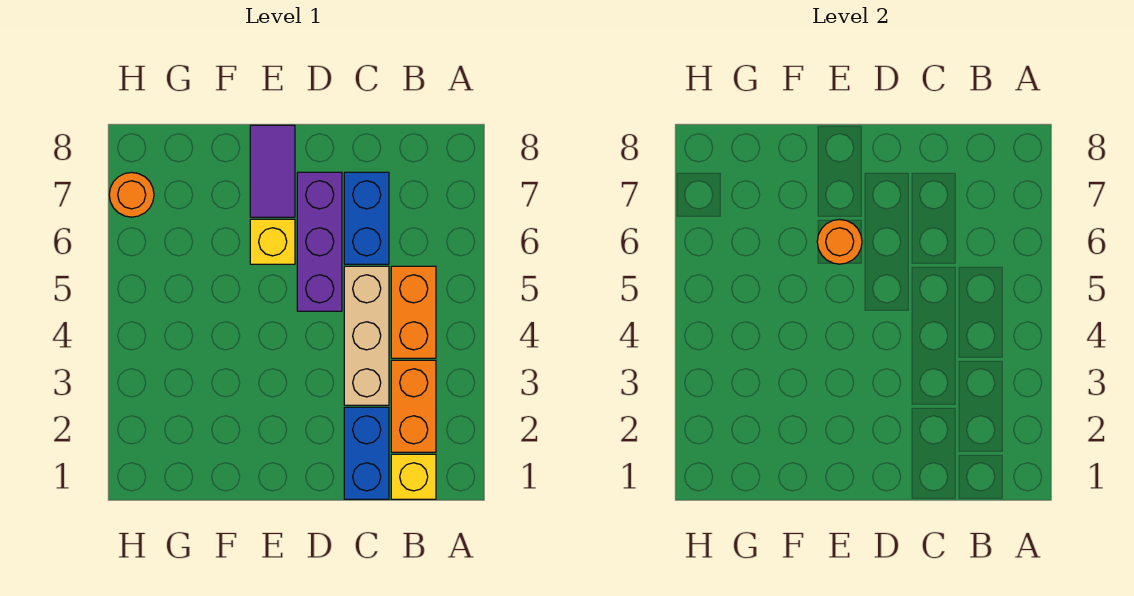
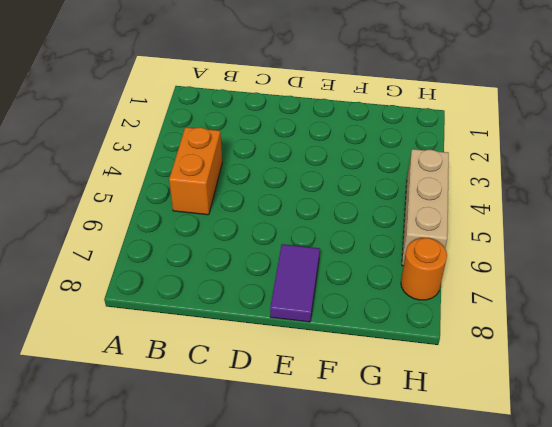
tan 1x3 brick [402,149,449,266] -> tan 1x3 brick moved to [344,266,389,405]
none -> yellow 1x1 brick [391,454,436,499]
none -> orange 1x2 brick [391,360,436,452]

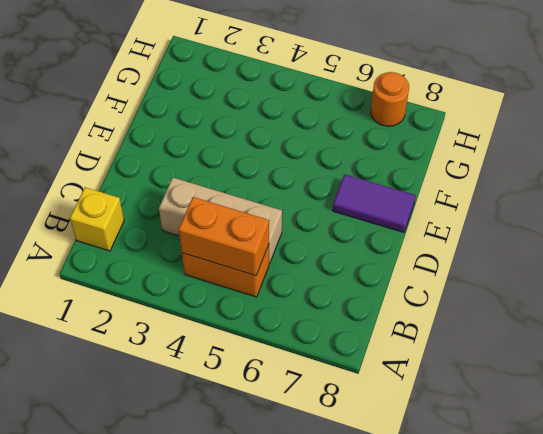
orange 1x2 brick [179,197,269,276] -> orange 1x2 brick moved to [391,360,436,452]
none -> blue 1x2 brick [344,407,389,499]
none -> blue 1x2 brick [344,172,389,264]

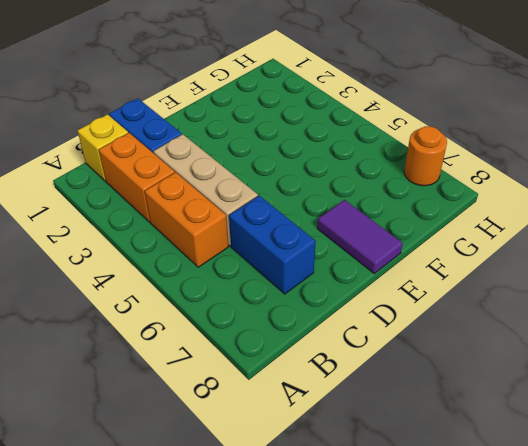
none -> purple 1x3 brick [297,172,342,311]
none -> yellow 1x1 brick [250,219,295,264]

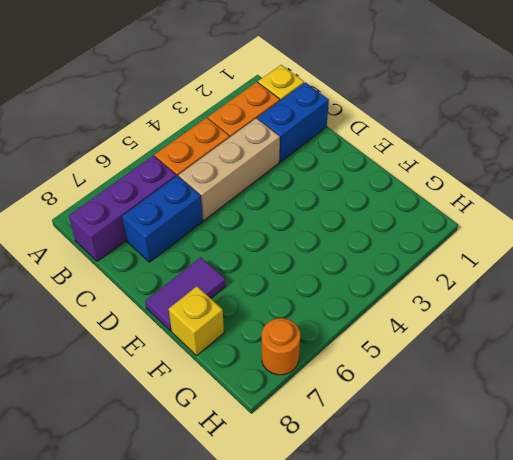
purple 1x3 brick [69,156,176,261] -> purple 1x3 brick moved to [297,172,342,311]
yellow 1x1 brick [169,286,224,355] -> yellow 1x1 brick moved to [250,219,295,264]
none -> orange 1x1 round brick [817,219,862,264]

